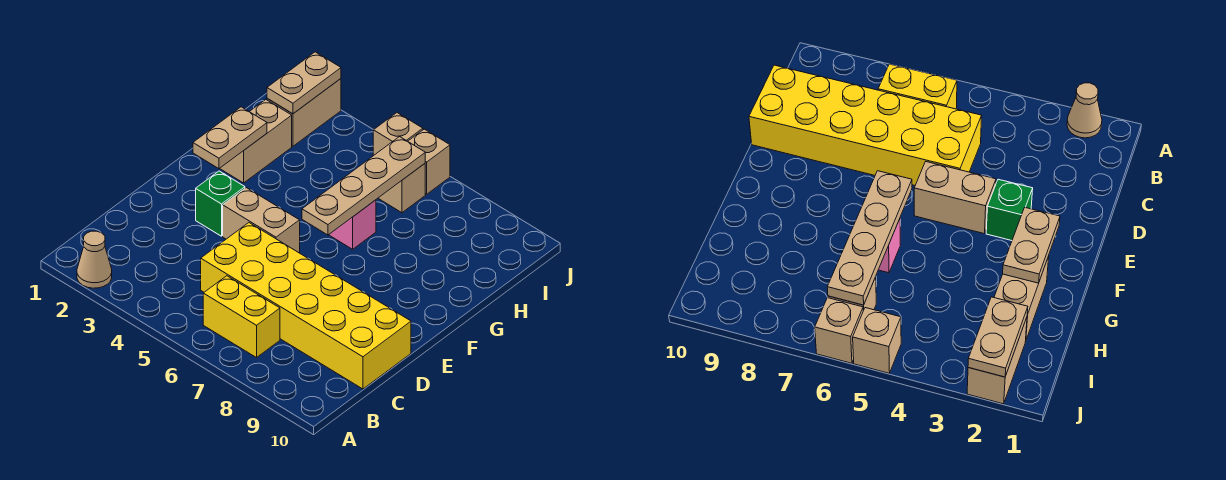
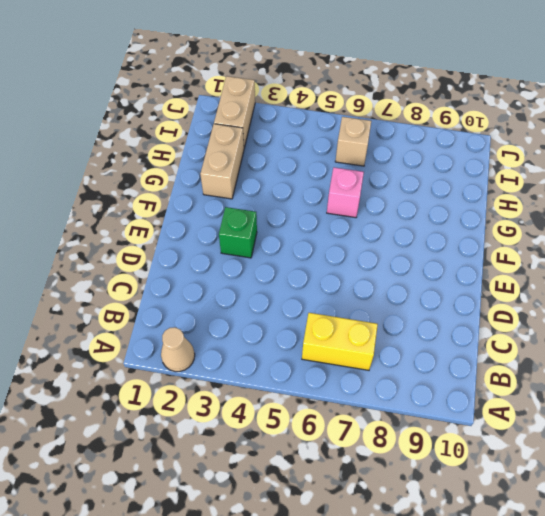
none -> yellow 2x6 brick [201,223,411,389]
none -> tan 1x2 brick [223,188,300,253]
none -> tan 1x1 brick [373,113,423,156]

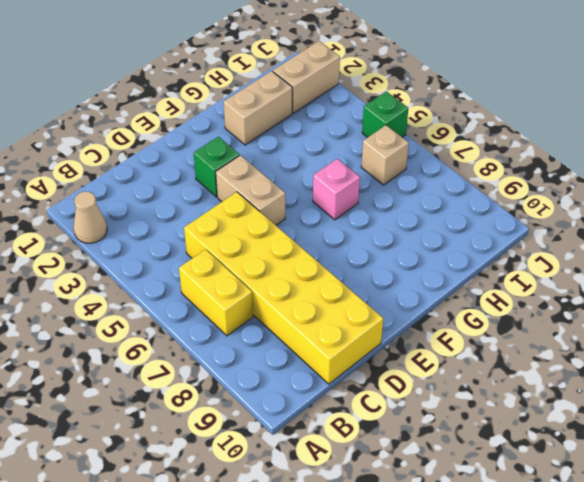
green 1x1 brick [362,91,408,137] -> tan 1x1 brick [373,113,423,156]
none -> tan 1x1 brick [408,129,450,194]
none -> tan 1x2 plate [193,107,267,169]
none -> tan 1x4 plate [302,136,425,235]

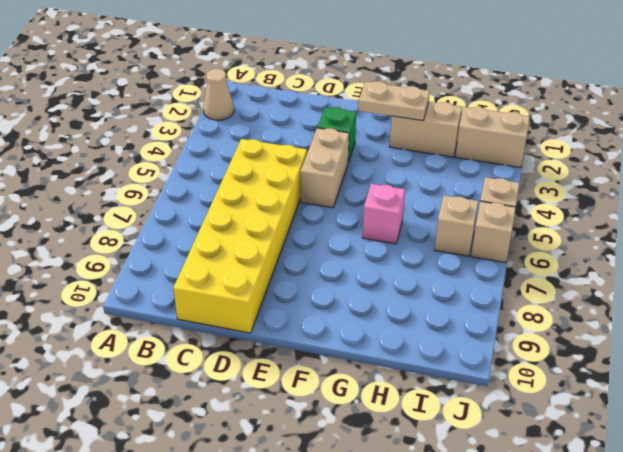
none -> yellow 1x2 brick [203,276,280,358]
none -> tan 1x4 plate [302,136,425,235]
none -> tan 1x2 plate [267,52,341,114]

